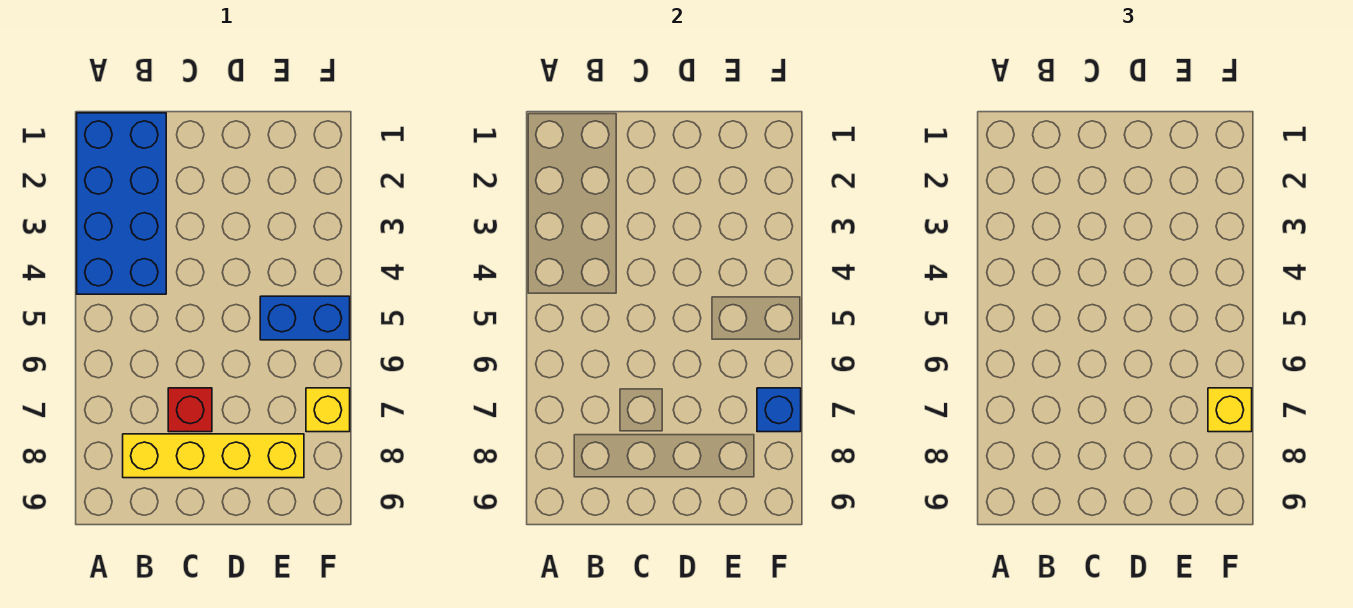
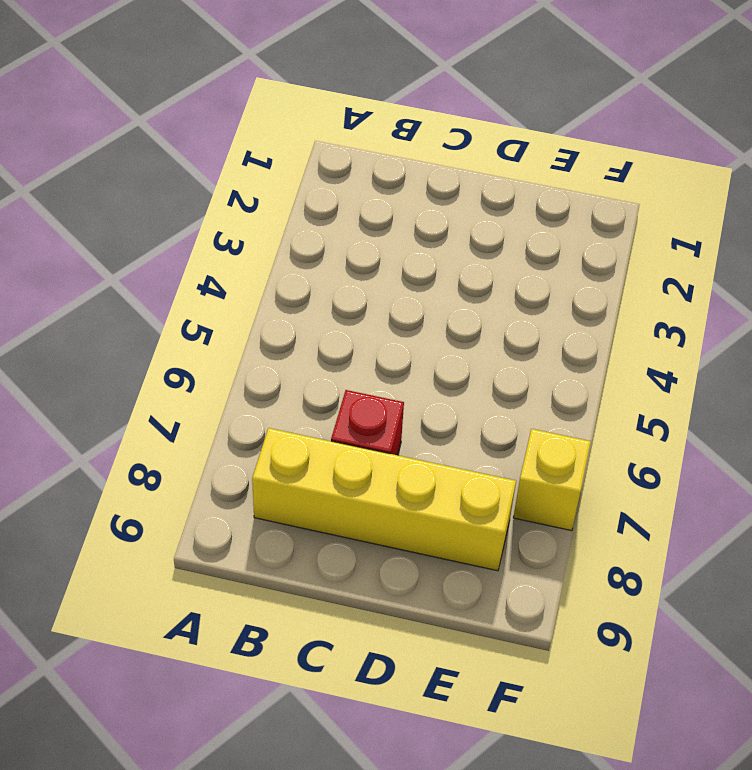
none -> blue 2x4 brick [77,113,166,294]
none -> blue 1x2 brick [260,296,350,340]

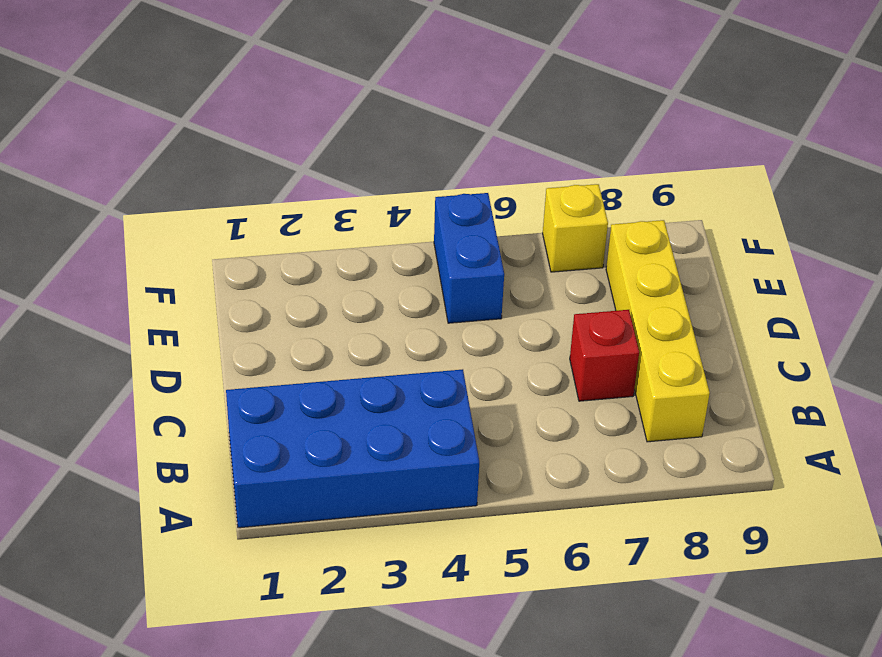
none -> blue 1x1 brick [757,388,801,432]
none -> yellow 1x1 brick [1208,388,1252,432]

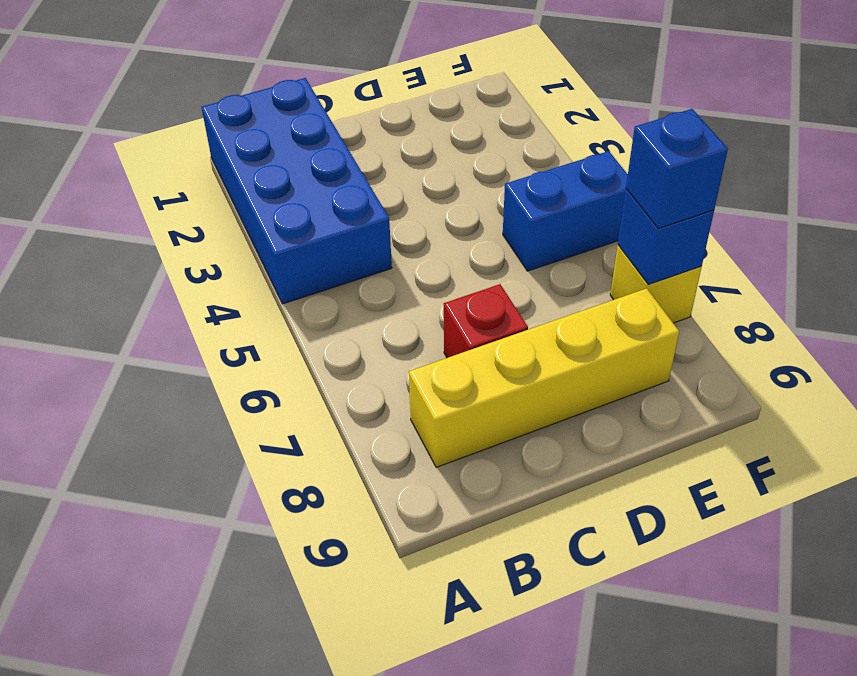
blue 1x1 brick [626,109,728,228] -> yellow 1x1 brick [1208,388,1252,432]

